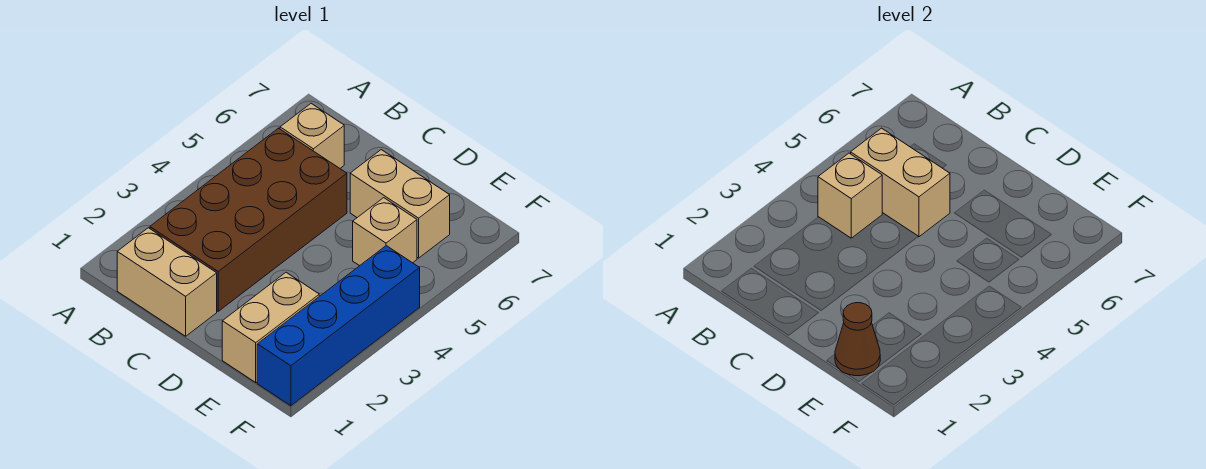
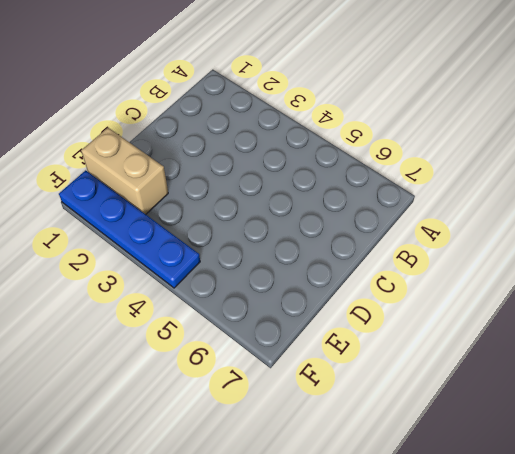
blue 1x4 plate [59,170,200,288] -> blue 1x4 brick [257,246,420,406]
none -> tan 1x2 brick [117,228,217,336]
none -> brown 2x4 brick [150,128,347,311]

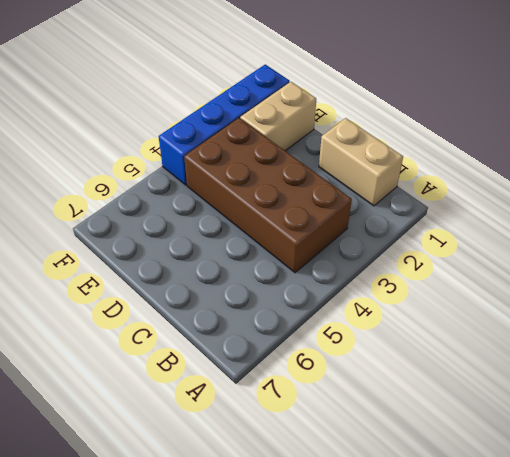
brown 2x4 brick [184,118,352,273] -> brown 2x4 brick turned to [150,128,347,311]
none -> tan 1x1 brick [280,103,344,168]
none -> tan 1x2 brick [350,150,450,258]

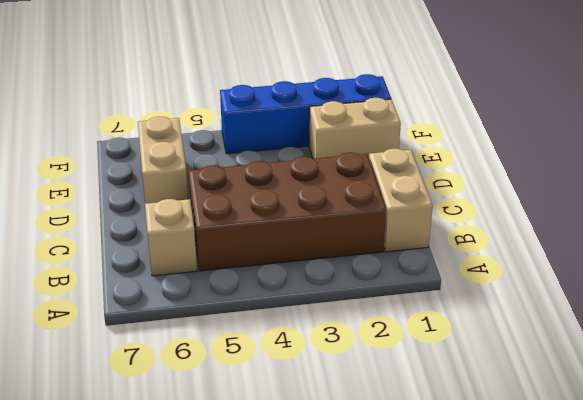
none -> tan 1x1 brick [353,198,417,266]
none -> tan 1x1 brick [818,153,882,238]

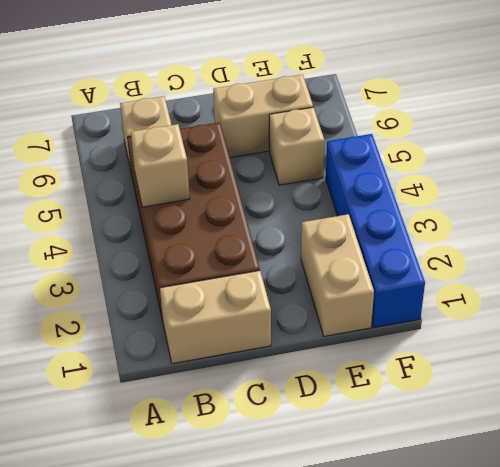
none -> tan 1x2 brick [851,128,950,237]
none -> brown 1x1 cone [835,303,880,376]

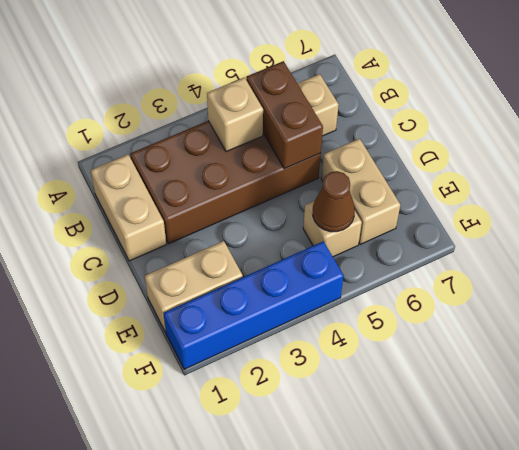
brown 1x2 brick [246,61,323,169] -> tan 1x2 brick [851,128,950,237]
brown 1x1 cone [313,171,355,232] -> brown 1x1 cone moved to [835,303,880,376]

